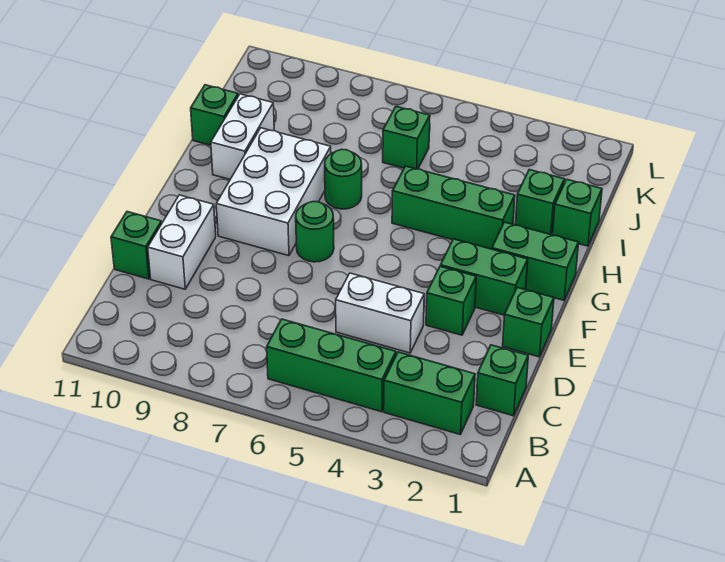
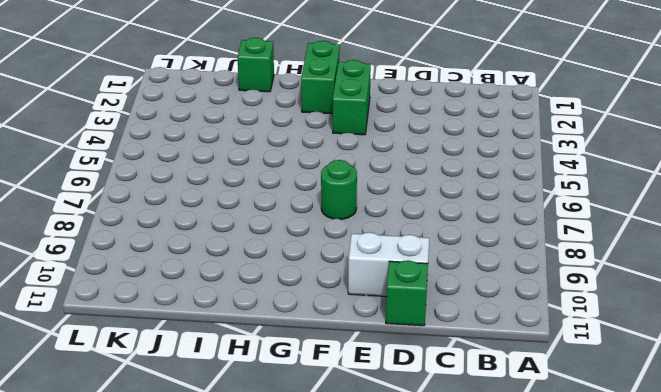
none -> green 1x2 brick [384,352,475,435]
none -> green 1x3 brick [267,319,396,412]
none -> green 1x1 brick [476,345,528,416]

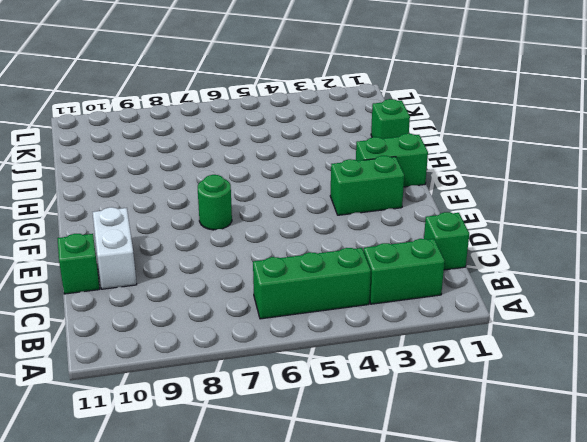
none -> white 1x2 brick [336,273,424,353]
none -> green 1x1 brick [503,287,554,357]
none -> green 1x1 brick [426,266,476,335]

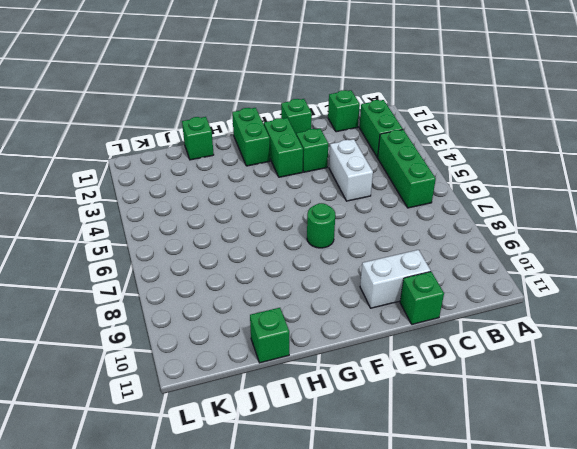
none -> white 2x3 brick [216,128,331,256]
none -> green 1x3 brick [392,166,515,249]
none -> green 1x1 round brick [325,149,362,209]

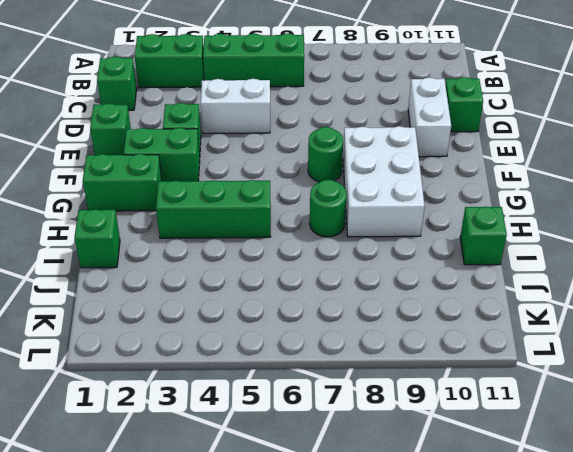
none -> white 1x2 brick [211,94,274,179]
none -> green 1x1 brick [515,170,565,234]
none -> green 1x1 brick [383,107,430,169]

